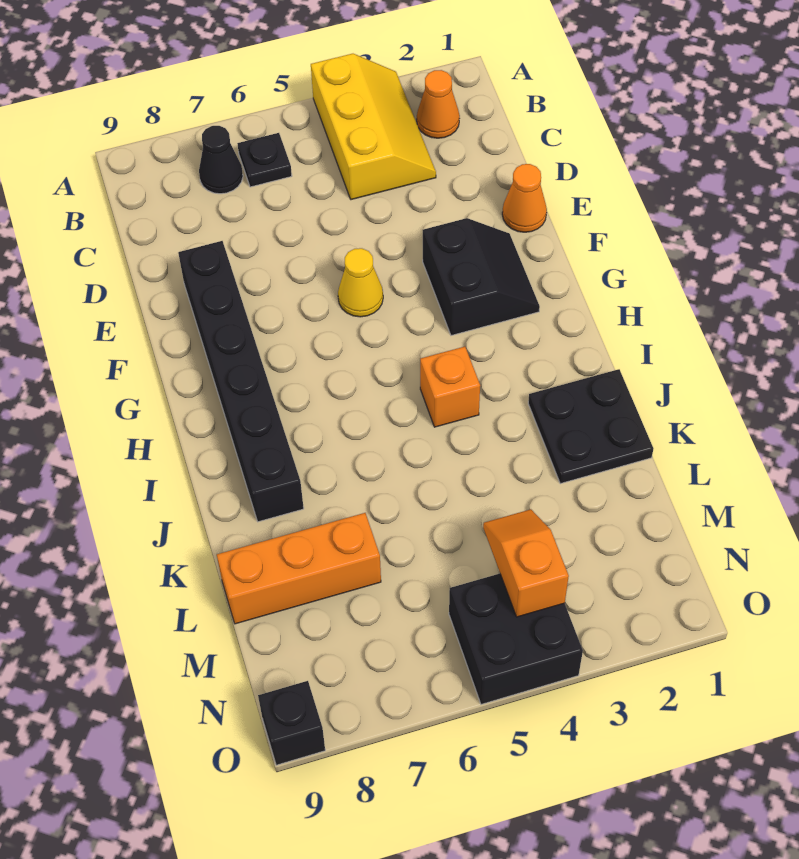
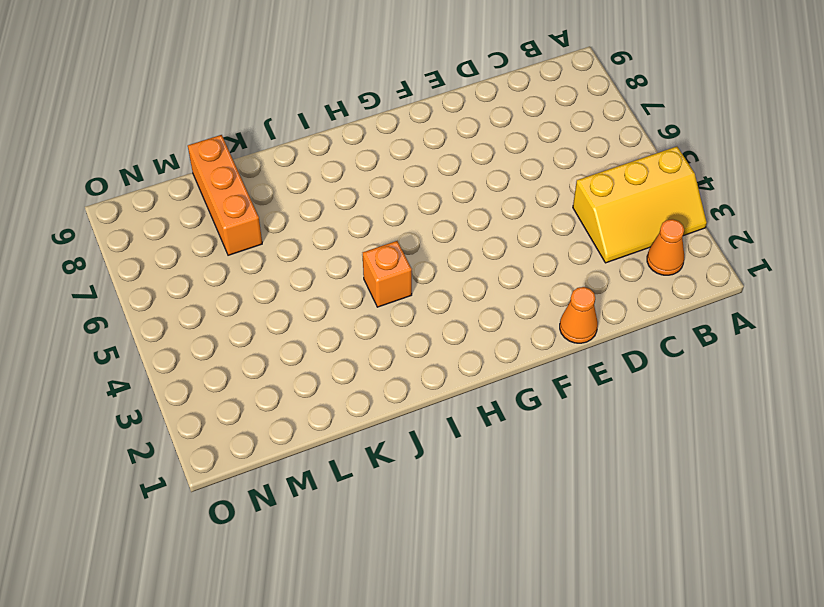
none -> black 1x1 plate [237,133,292,187]
none -> black 1x1 cone [199,126,243,194]
none -> black 1x6 brick [178,241,304,522]

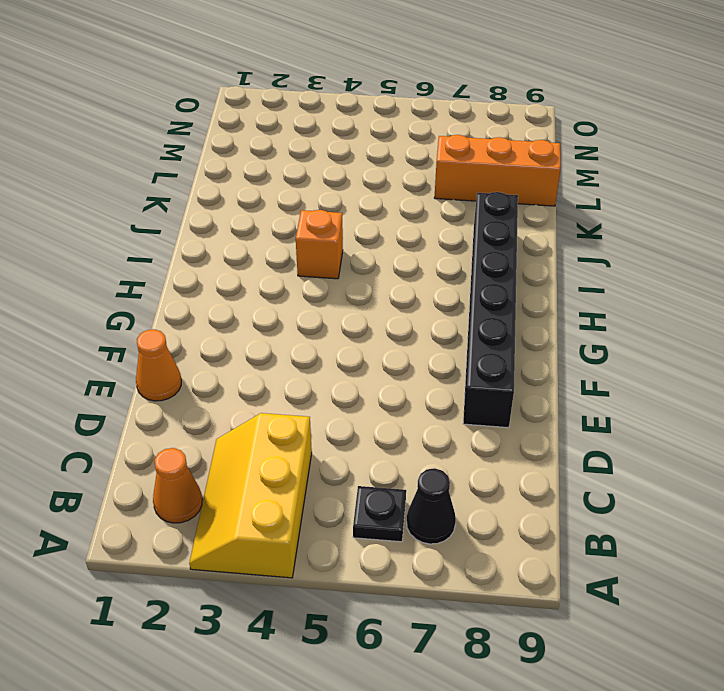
none -> black 2x2 slope [423,218,540,335]
none -> yellow 1x1 cone [338,248,383,317]
none -> black 2x2 plate [528,369,653,484]

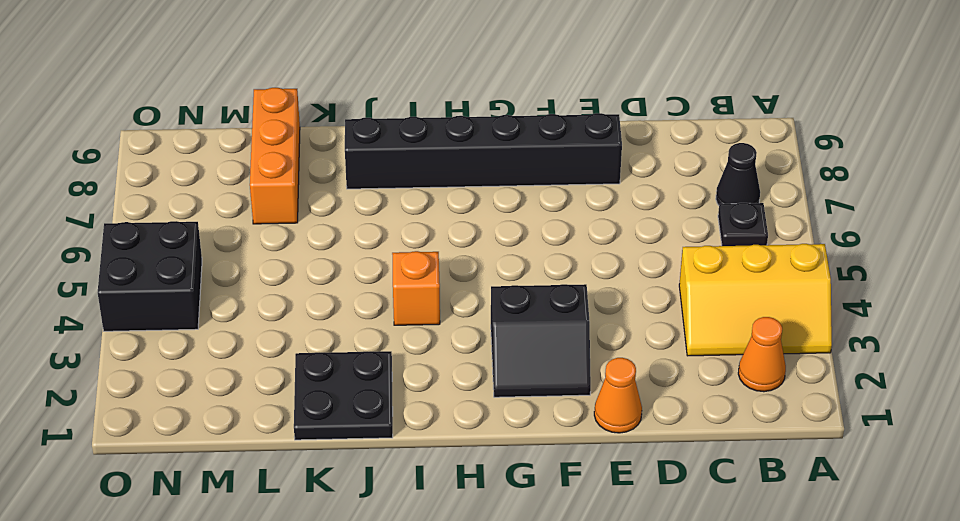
none -> yellow 1x1 cone [338,248,383,317]
none -> black 1x1 brick [258,681,325,765]
none -> orange 1x2 slope [483,509,569,617]

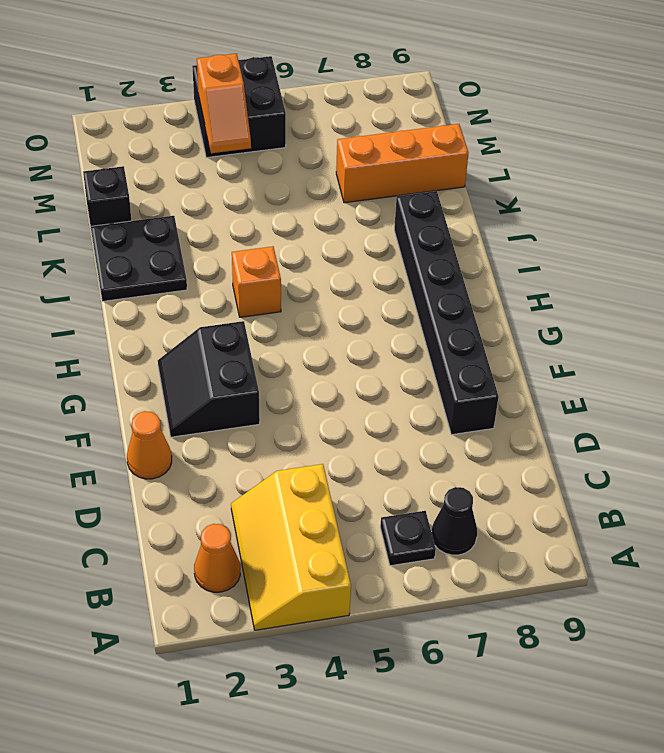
black 1x1 brick [83,166,132,226] -> black 1x1 brick moved to [258,681,325,765]
none -> yellow 1x1 cone [338,248,383,317]

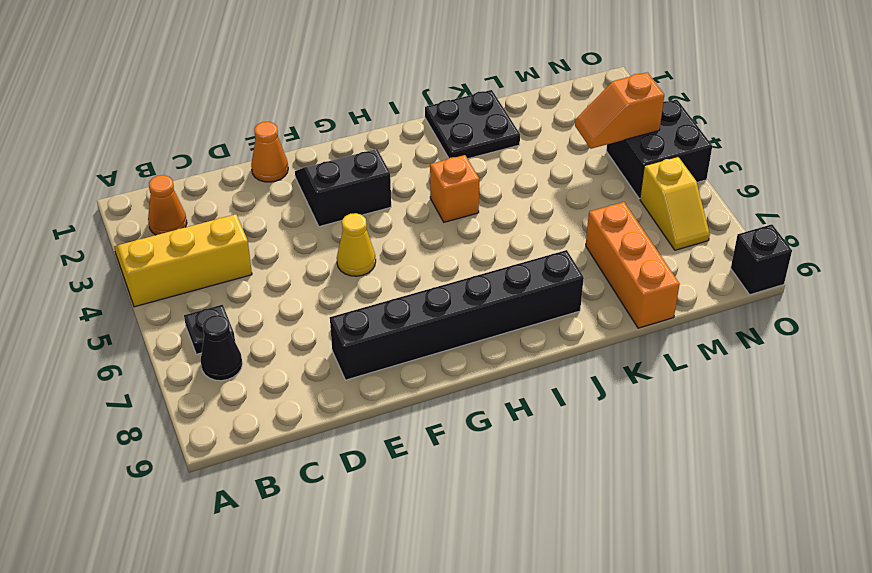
yellow 1x2 slope [640,157,710,250] -> none

